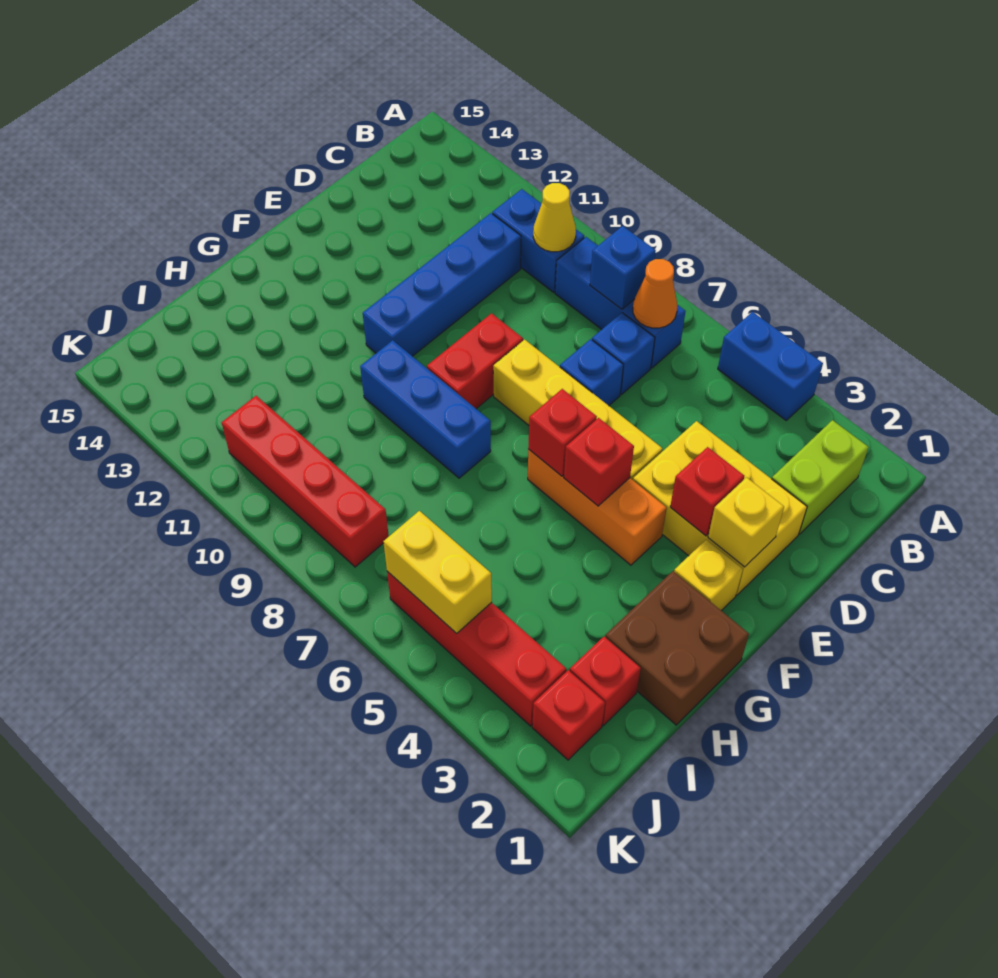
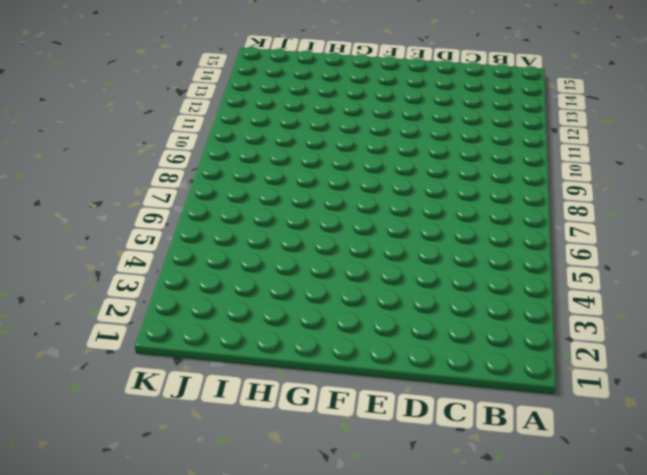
none -> blue 1x2 brick [718,312,823,420]
none -> lime 1x2 brick [772,420,869,534]
none -> blue 1x3 brick [555,237,686,368]

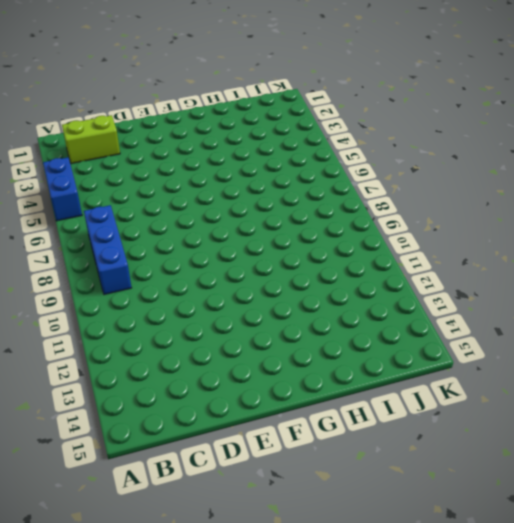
none -> blue 1x2 brick [492,189,584,292]
none -> blue 1x1 brick [592,313,655,395]
none -> blue 1x4 brick [363,213,521,356]

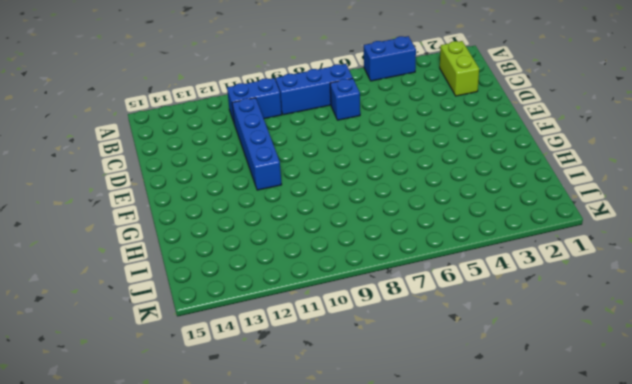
none -> yellow 2x3 brick [633,421,807,595]
none -> blue 1x1 brick [560,339,623,406]
none -> yellow 1x4 brick [493,340,662,480]

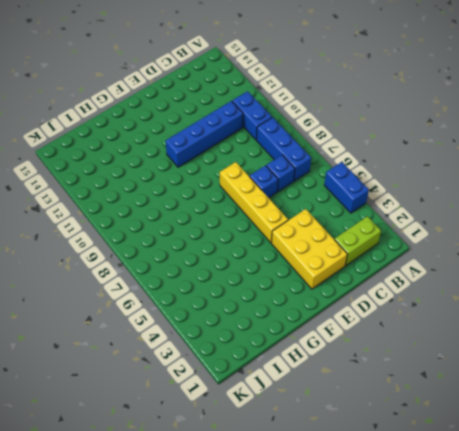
none -> red 1x2 brick [427,313,523,409]
none -> yellow 1x1 brick [674,540,743,611]
none -> orange 1x3 brick [528,449,667,565]

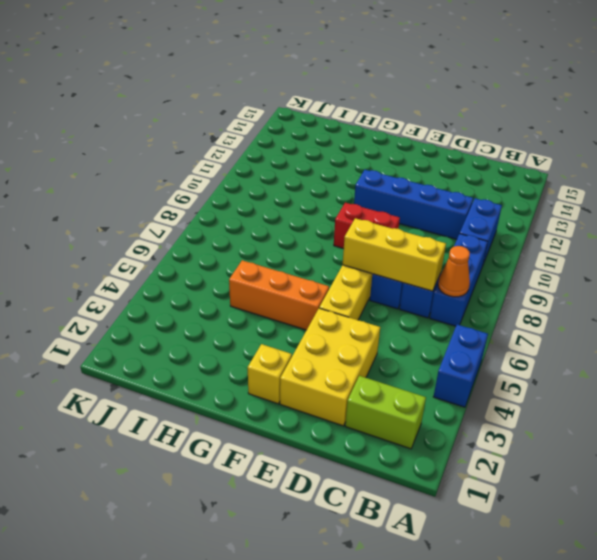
yellow 1x3 brick [343,218,446,291] -> none
orange 1x3 brick [229,260,329,330] -> orange 1x3 brick turned to [528,449,667,565]
none -> brown 2x2 brick [605,571,749,725]
none -> blue 1x3 brick [360,340,491,478]
none -> red 1x1 brick [570,637,641,725]

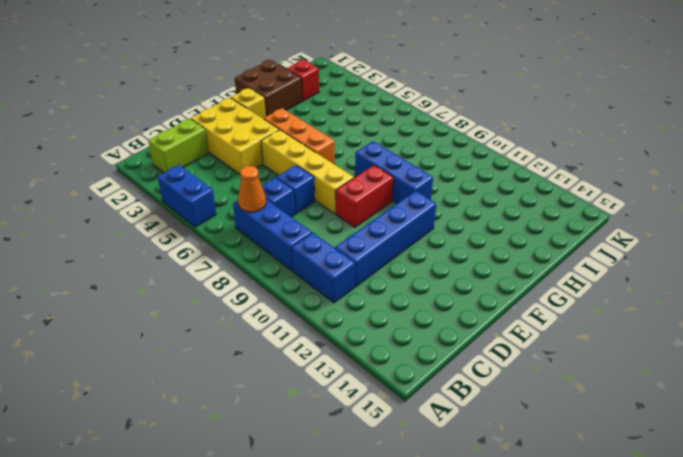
none -> red 1x1 brick [532,670,605,760]
none -> red 1x4 brick [387,571,566,726]
none -> red 1x4 brick [222,396,389,567]

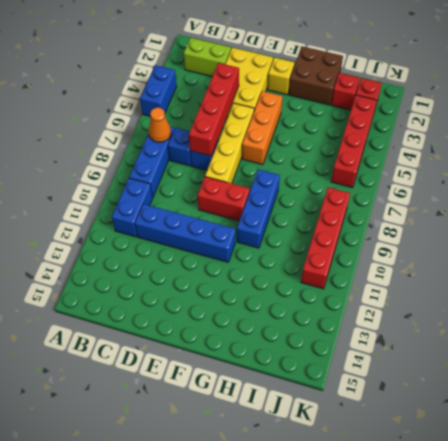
red 1x4 brick [189,63,239,156] -> none
none -> blue 1x1 brick [590,226,656,309]
none -> yellow 1x1 cone [533,183,576,252]
none -> yellow 1x1 brick [708,477,784,567]

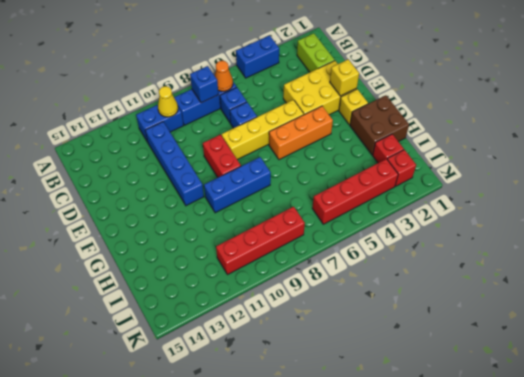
none -> red 1x1 brick [670,447,744,536]
none -> red 1x1 brick [564,418,634,506]
none -> red 1x1 brick [528,389,597,476]

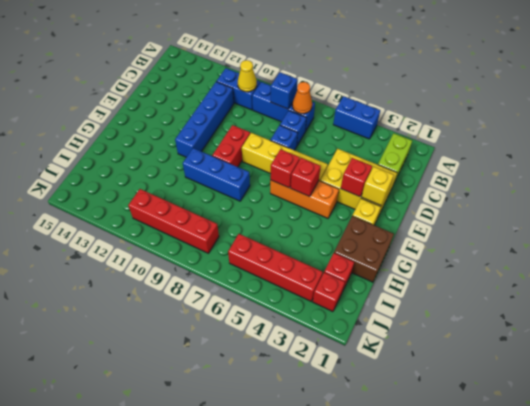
none -> yellow 1x2 brick [383,511,492,633]

